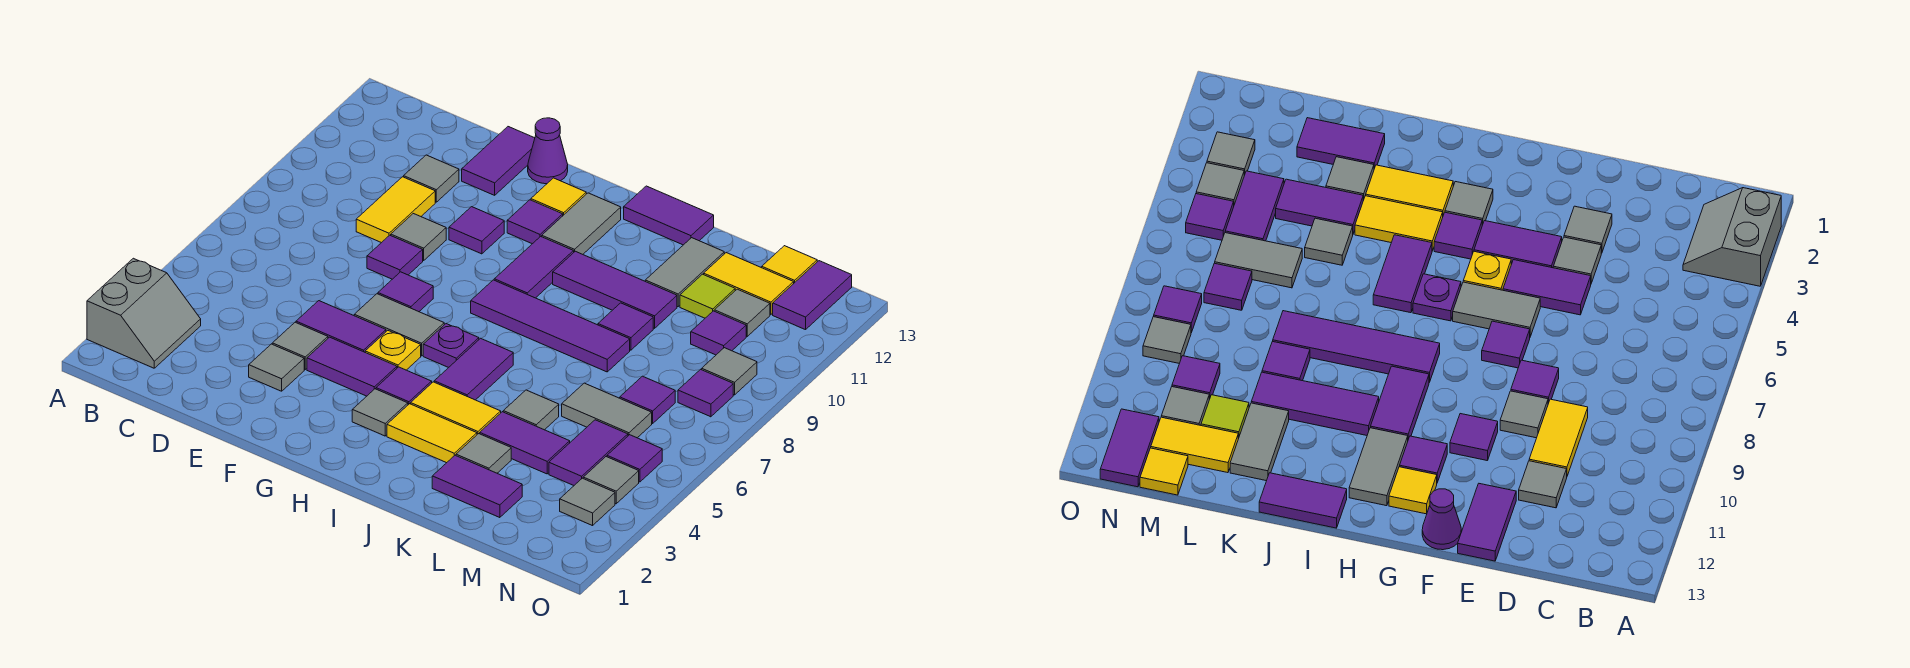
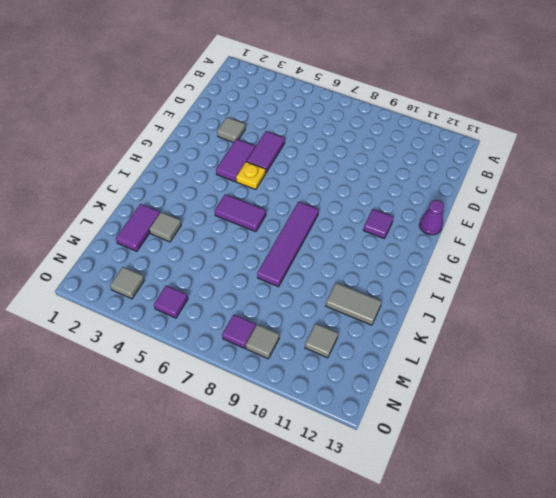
none -> grey 2x2 slope [87,258,201,368]
none -> yellow 1x2 tile [356,177,435,243]
none -> grey 1x1 tile [404,155,459,202]
none -> grey 1x1 tile [272,322,328,369]

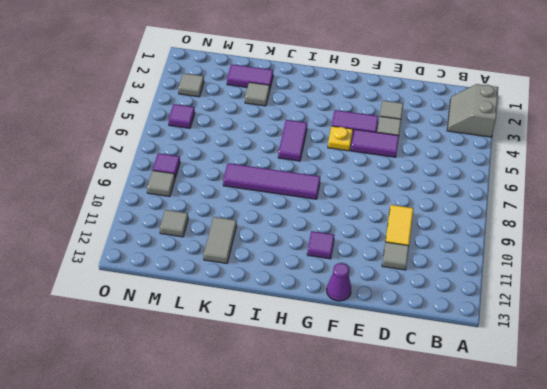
none -> purple 1x1 tile [367,235,423,279]
none -> grey 1x1 tile [391,214,446,261]
none -> purple 1x2 tile [462,127,535,195]
none -> grey 1x2 tile [354,294,444,356]

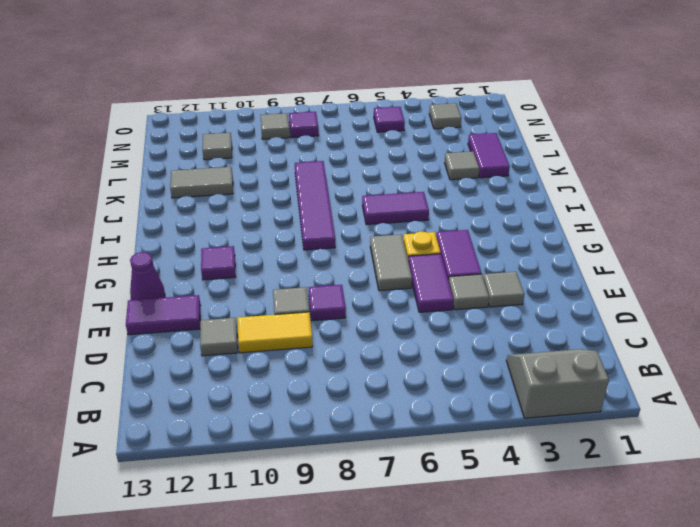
none -> purple 1x1 tile [378,272,433,312]
none -> purple 1x1 tile [449,207,504,254]
none -> yellow 1x1 tile [531,178,586,215]
none -> grey 1x1 tile [352,389,408,436]

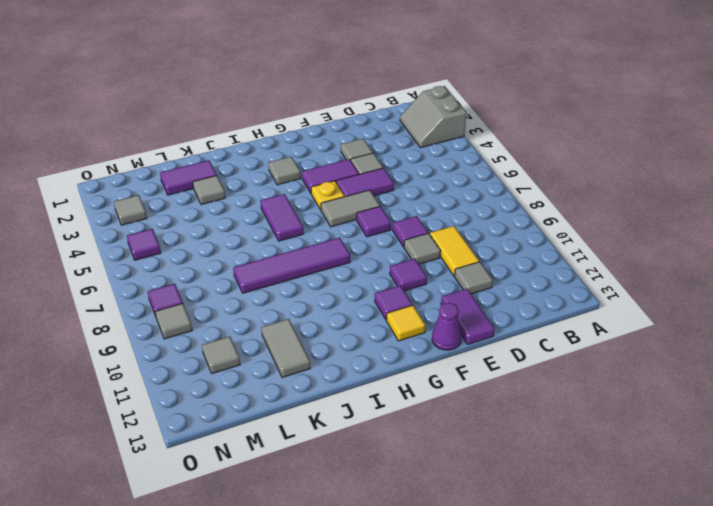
none -> purple 1x1 tile [376,367,432,405]
none -> purple 1x1 plate [423,324,479,368]
none -> purple 1x2 tile [494,236,574,298]
none -> grey 1x2 tile [542,193,621,254]

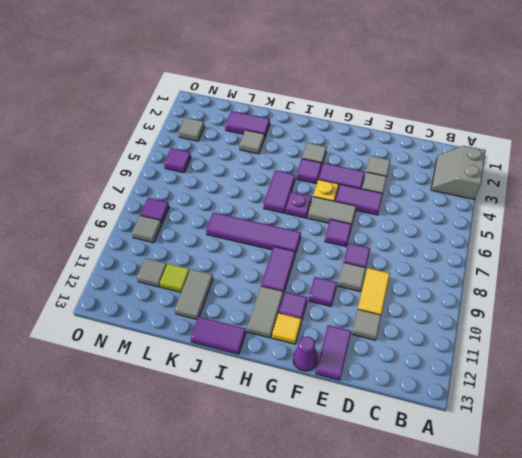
none -> yellow 1x2 tile [387,404,477,463]
none -> yellow 1x2 tile [411,382,501,434]
none -> purple 1x3 tile [553,251,677,328]
none -> purple 1x2 tile [480,412,570,474]

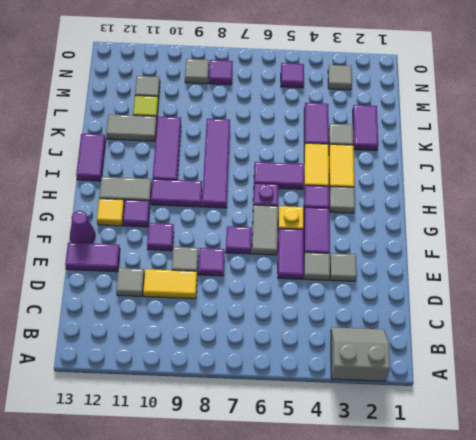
none -> grey 1x1 tile [503,390,559,430]
none -> purple 1x1 tile [598,303,653,350]
none -> grey 1x2 tile [562,383,652,438]
none -> yellow 1x2 tile [704,253,794,315]

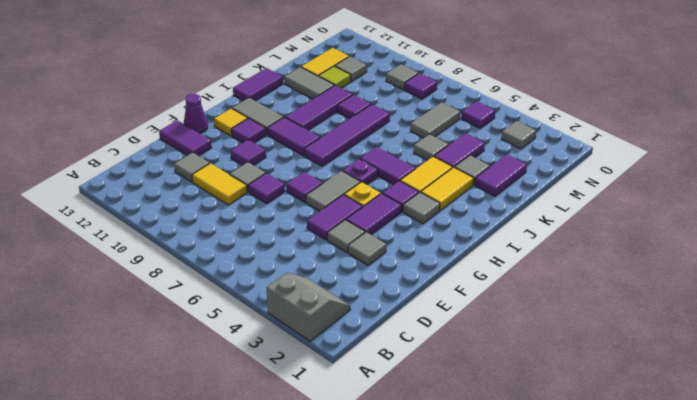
none -> purple 1x2 tile [549,420,628,485]
none -> purple 1x1 tile [620,376,675,423]
none -> purple 1x1 tile [691,311,746,355]
none -> yellow 1x1 tile [761,246,817,283]

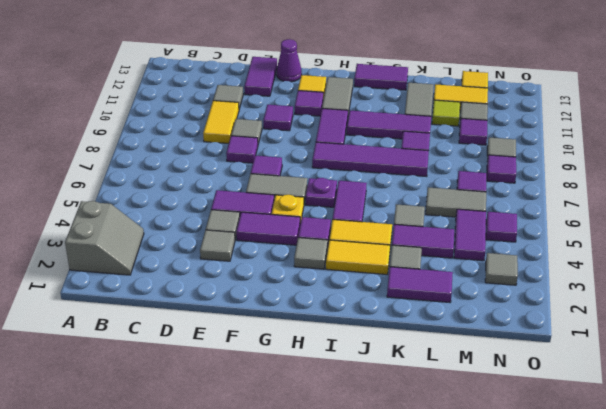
none -> grey 1x1 tile [583,457,639,504]
none -> purple 1x2 tile [773,261,852,330]

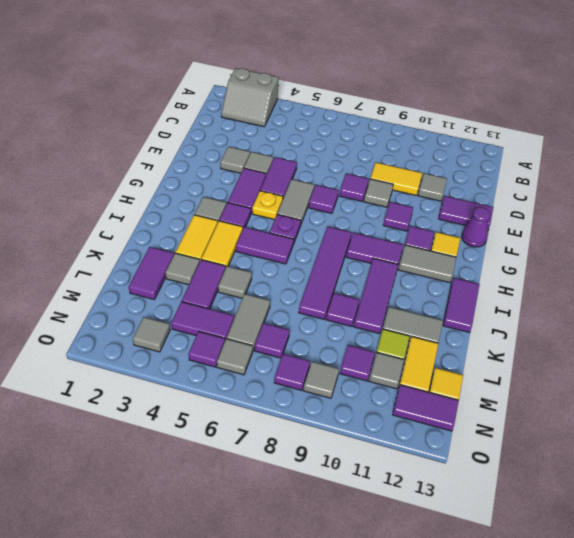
grey 1x1 tile [217,339,253,375] -> grey 1x1 tile moved to [583,457,639,504]

